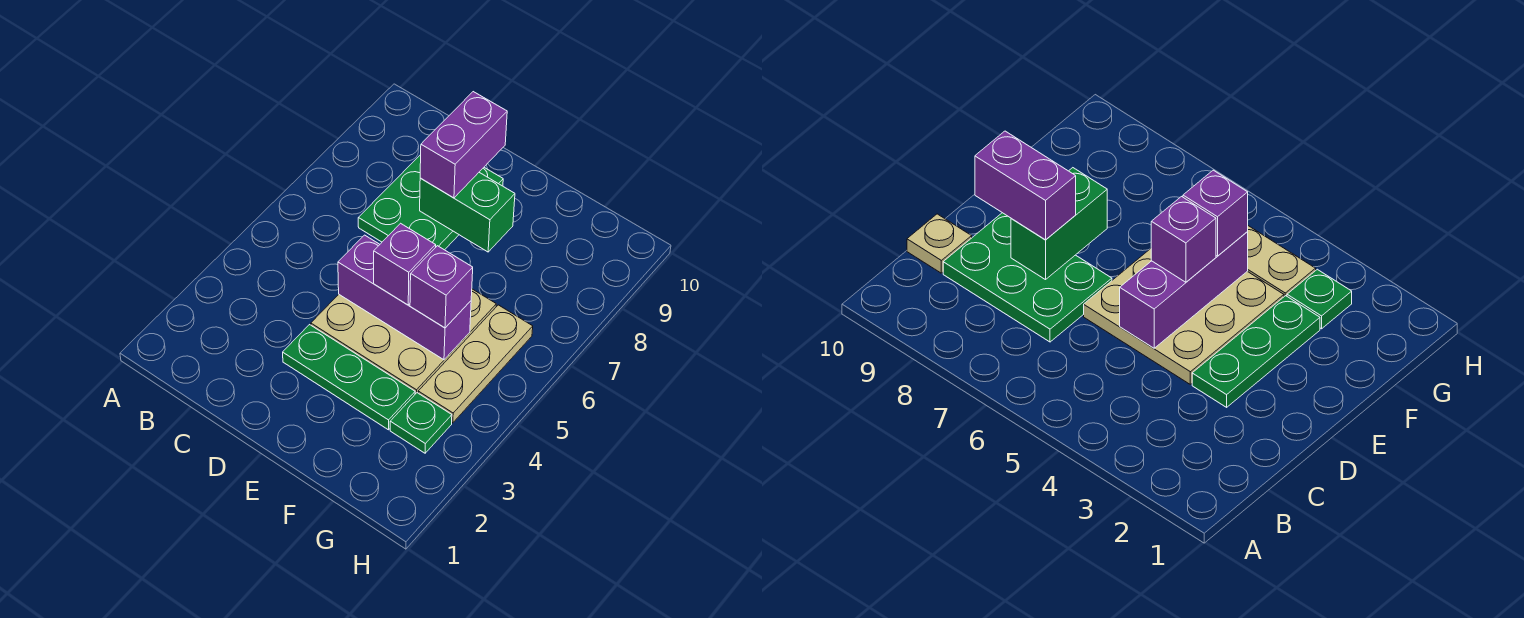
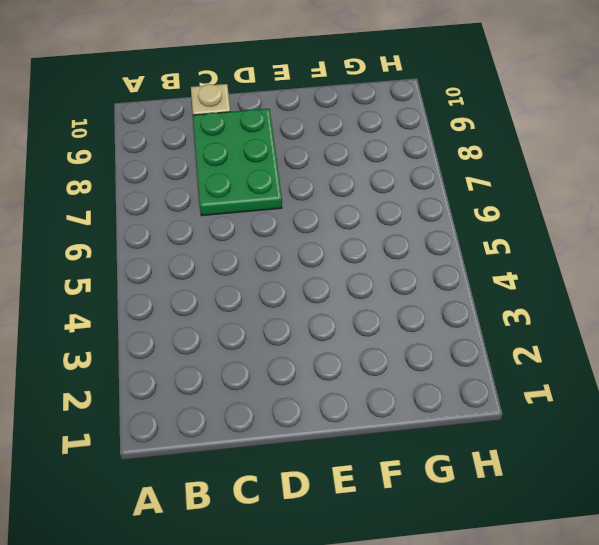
none -> green 1x3 plate [283,325,415,430]
none -> tan 3x3 plate [311,289,496,394]

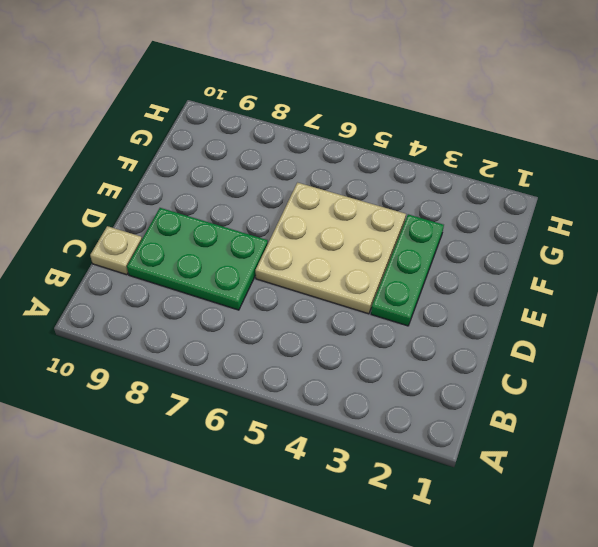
none -> green 1x1 plate [390,393,452,453]
none -> tan 1x3 plate [418,305,533,423]

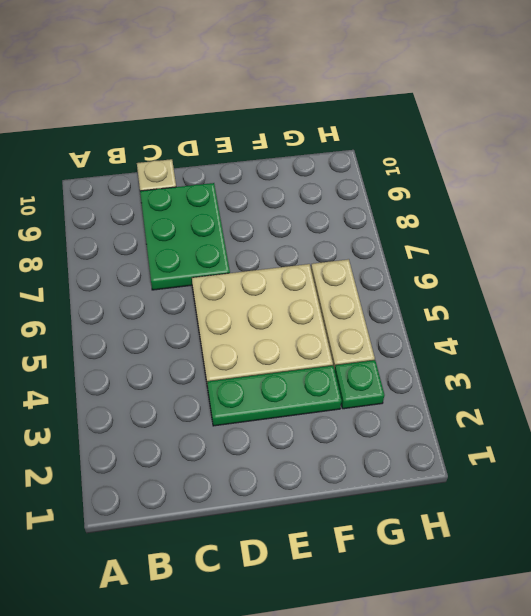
none -> purple 1x3 brick [338,235,471,360]
none -> green 1x2 brick [420,173,515,252]

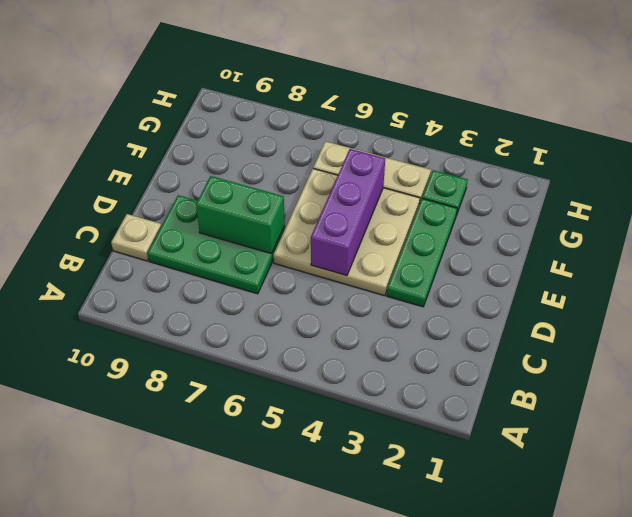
green 1x2 brick [196,176,285,254] -> green 1x2 brick turned to [420,173,515,252]
none -> purple 1x2 brick [420,92,507,198]
none -> purple 1x1 brick [374,223,436,305]

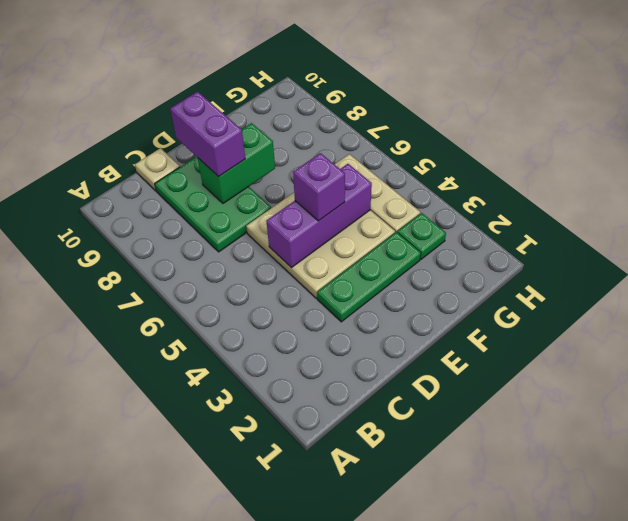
none -> purple 1x1 brick [410,246,473,328]

